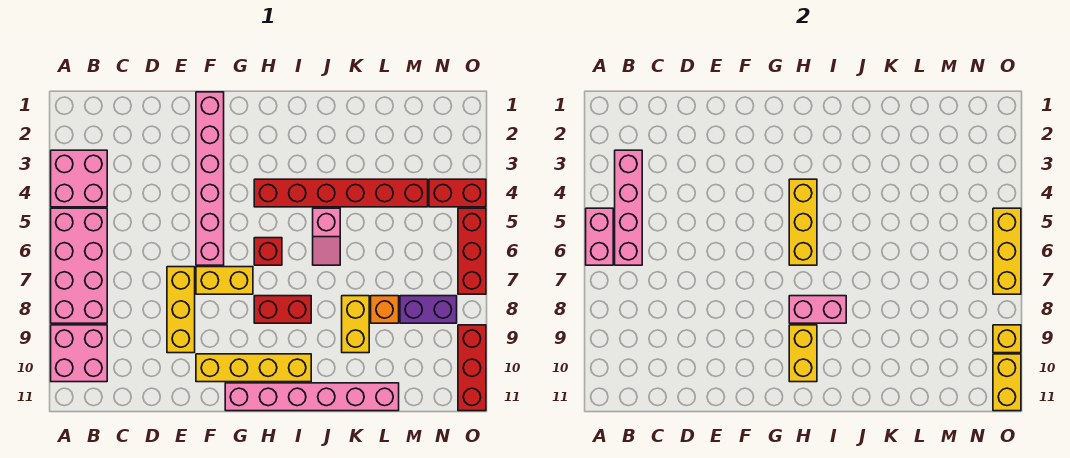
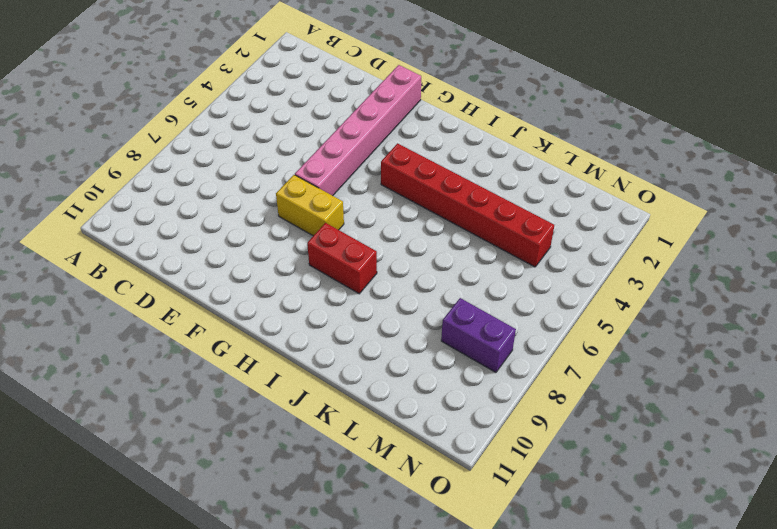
none -> pink 2x2 brick [51,150,107,207]
none -> pink 2x4 brick [51,208,107,323]
none -> pink 2x2 brick [51,325,107,382]

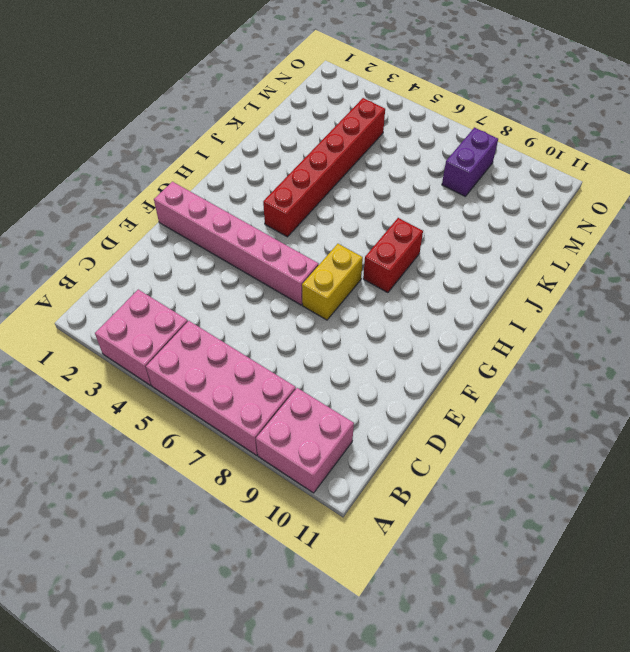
none -> yellow 1x3 brick [167,267,195,353]
none -> yellow 1x4 brick [196,354,311,382]
none -> pink 1x6 brick [225,383,399,411]

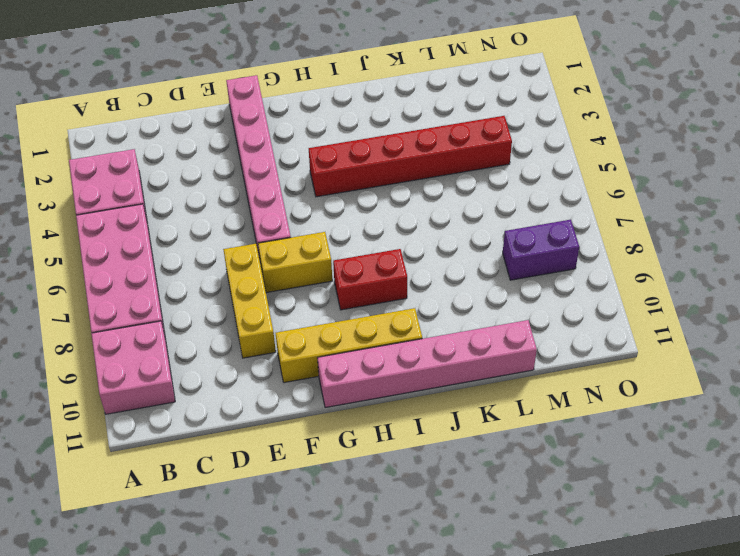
none -> red 1x1 brick [254,238,282,265]
none -> pink 1x2 slope [313,208,340,265]
none -> yellow 1x2 brick [342,296,369,353]

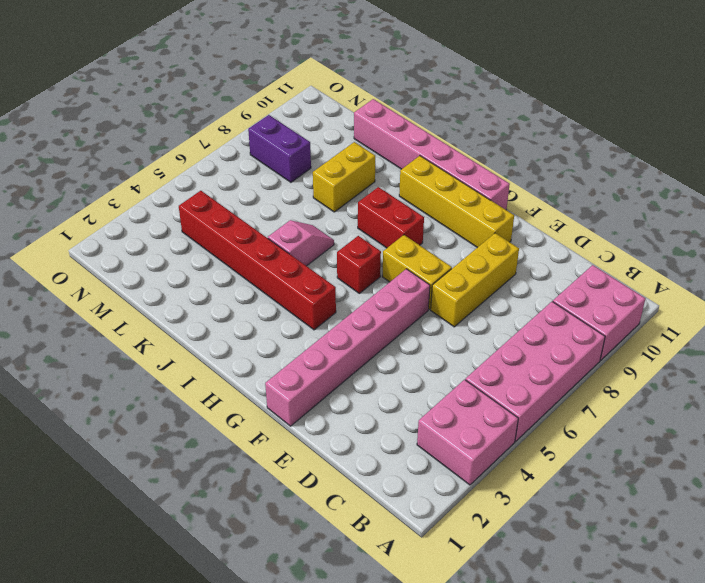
none -> orange 1x1 brick [371,296,399,323]
none -> red 1x2 brick [429,179,486,207]
none -> red 1x3 brick [458,208,486,294]

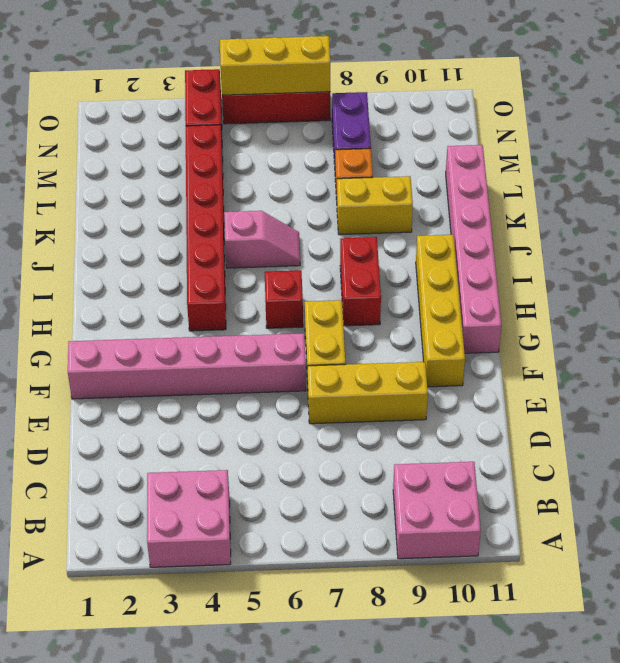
none -> pink 2x4 brick [51,208,107,323]
none -> red 1x3 brick [458,325,486,411]
none -> pink 1x2 brick [586,208,613,265]

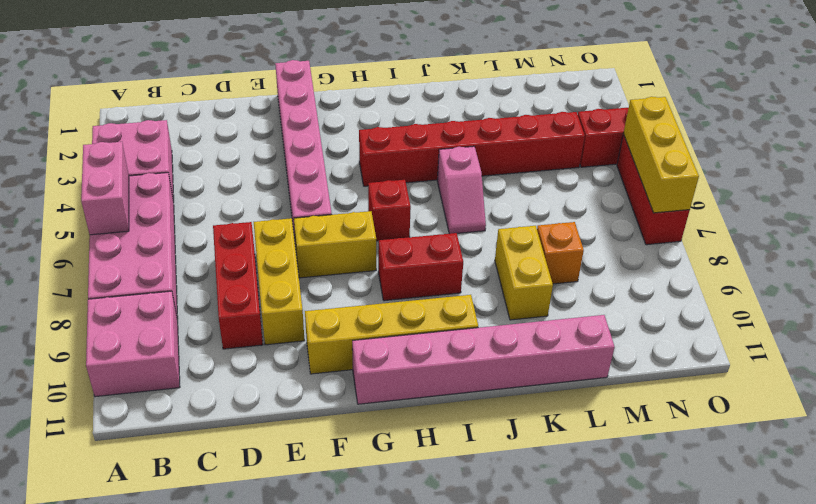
red 1x3 brick [213,222,263,349] -> red 1x3 brick moved to [458,325,486,411]
none -> purple 1x2 brick [400,296,457,323]
none -> pink 1x4 brick [615,150,642,265]
none -> yellow 1x3 brick [789,179,817,265]

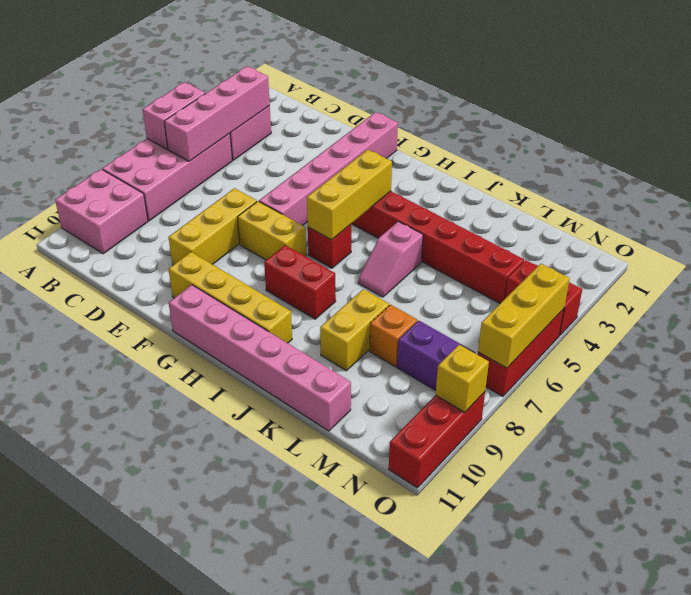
none -> pink 1x2 brick [789,296,846,323]
none -> yellow 1x2 brick [789,325,817,382]
none -> yellow 1x2 brick [993,354,1021,411]

